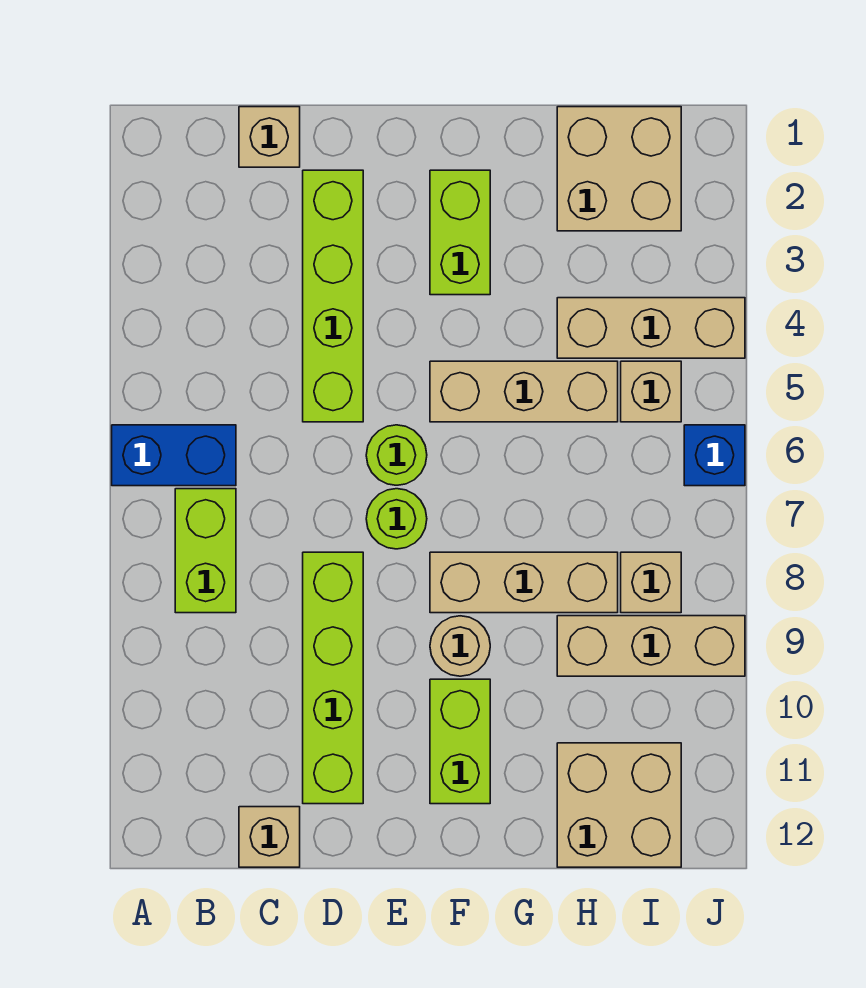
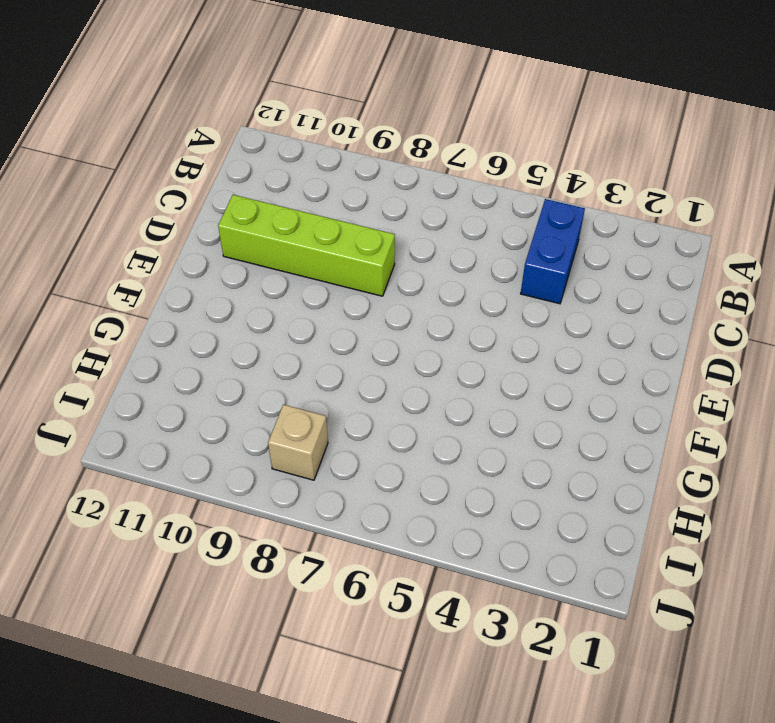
blue 1x2 brick [521,199,585,304] -> blue 1x2 brick moved to [112,425,236,486]
none -> lime 1x2 brick [175,489,236,613]
none -> tan 1x1 brick [239,107,300,167]
none -> tan 1x1 brick [239,807,300,867]

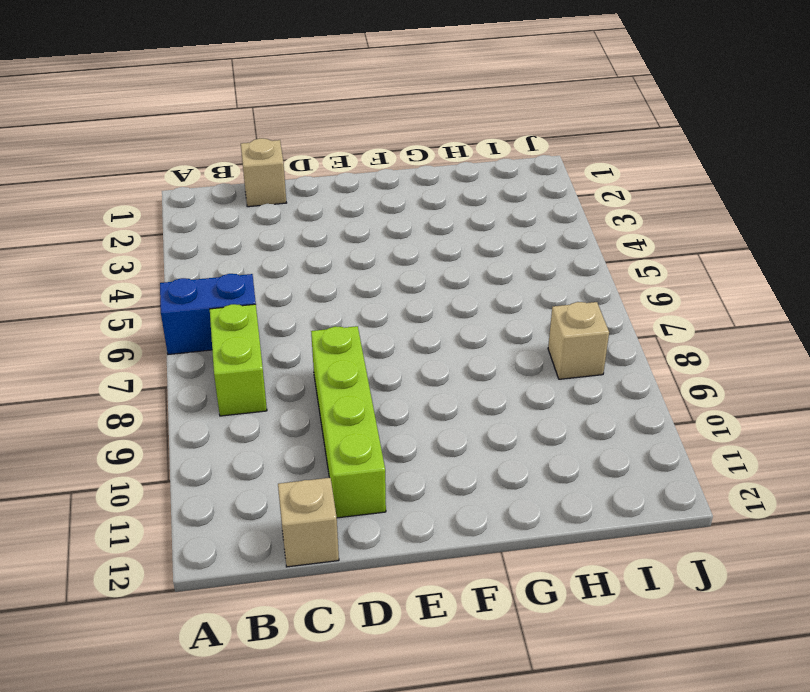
none -> lime 1x4 brick [303,170,363,422]
none -> lime 1x1 round brick [366,425,427,485]
none -> lime 1x1 round brick [366,489,427,549]

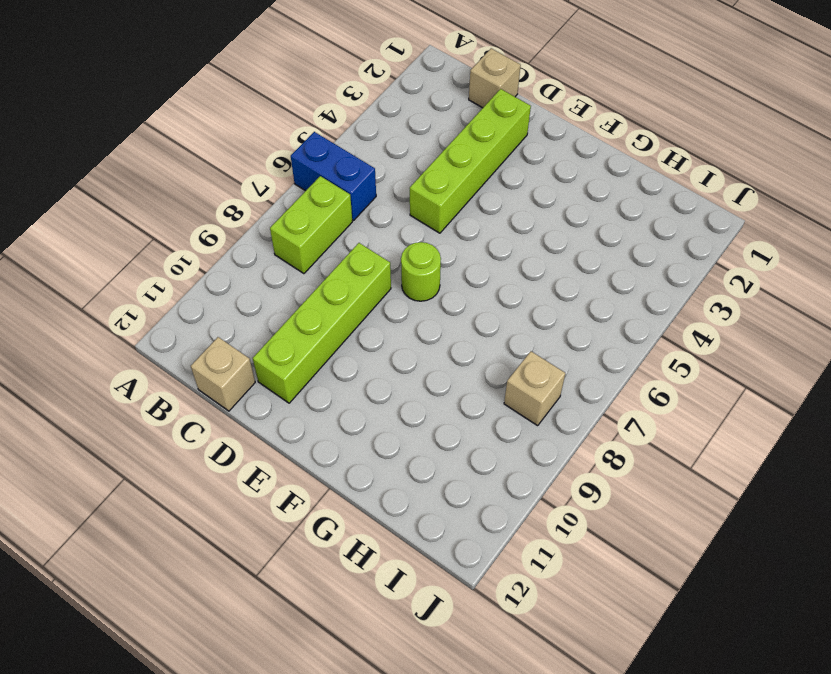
none -> lime 1x1 round brick [366,425,427,485]
none -> lime 1x2 brick [430,170,490,295]
none -> tan 1x3 brick [430,361,618,422]

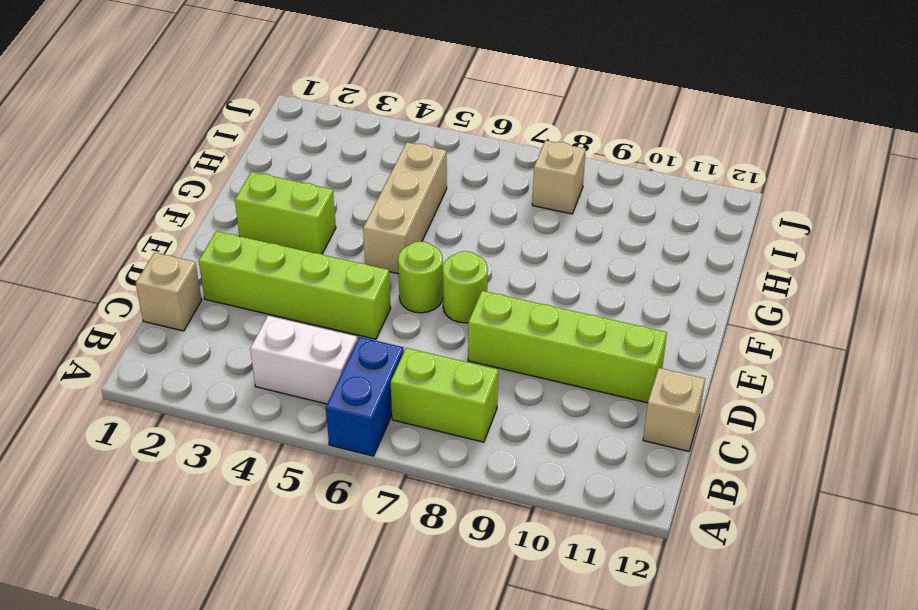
white 1x2 brick [250,316,357,404] -> none
none -> tan 1x3 brick [430,552,618,613]
none -> tan 1x1 round brick [430,616,490,676]
none -> lime 1x2 brick [430,679,490,804]

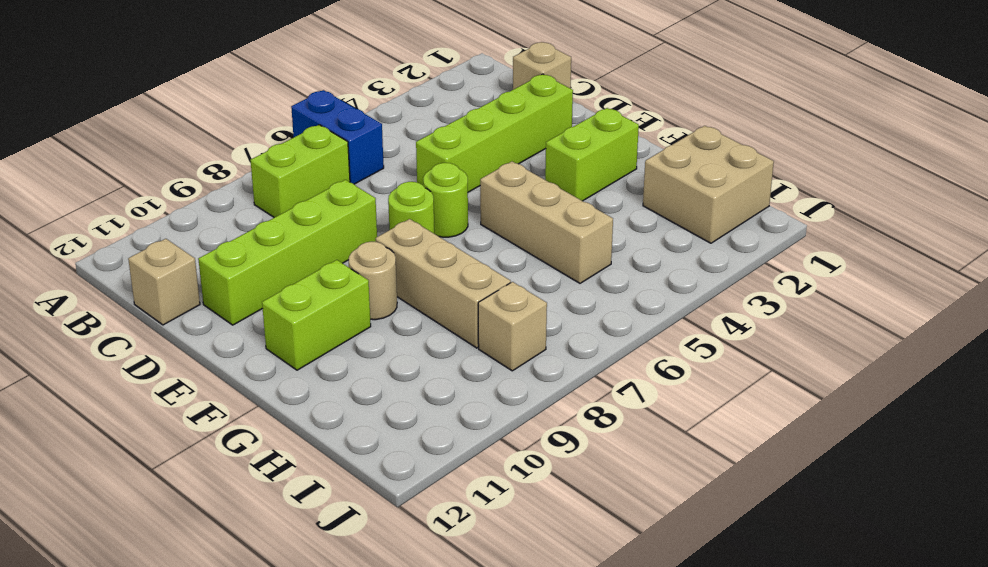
none -> tan 1x3 brick [557,298,745,358]
none -> tan 1x3 brick [557,616,745,676]
none -> tan 2x2 brick [557,743,681,867]

